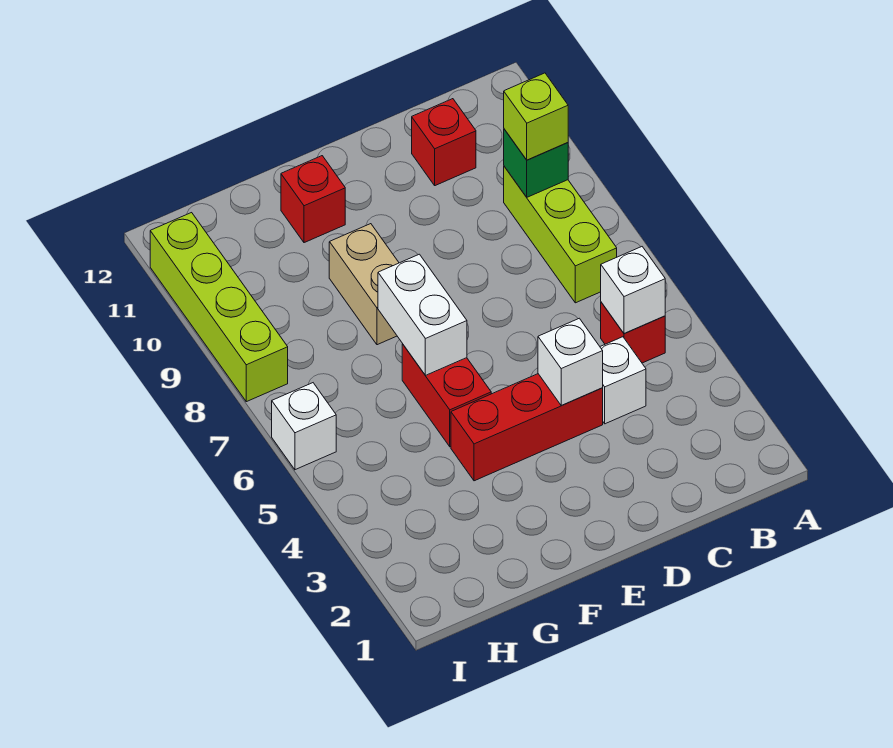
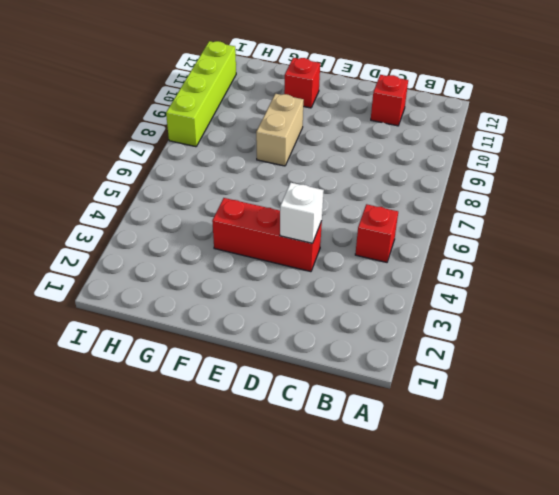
none -> lime 1x3 brick [504,167,617,303]
none -> white 1x1 brick [600,337,646,424]
none -> red 1x2 brick [402,344,491,447]

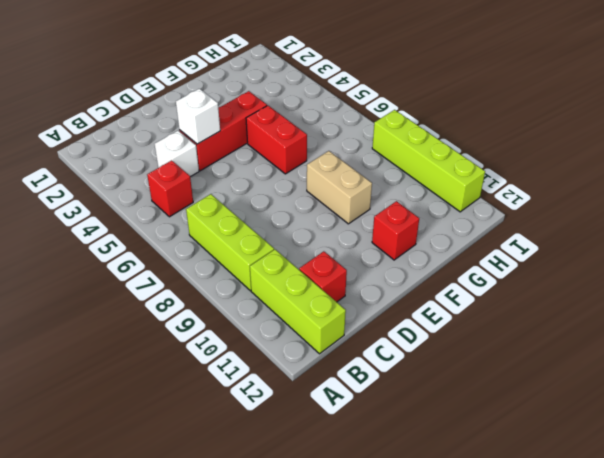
lime 1x3 brick [250,249,346,354] -> none
none -> white 1x1 brick [272,383,336,470]
none -> white 1x1 brick [601,247,665,333]
none -> green 1x1 brick [504,129,568,197]

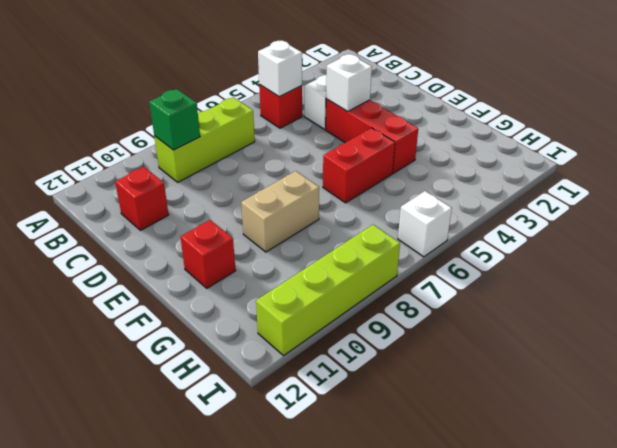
none -> white 1x2 brick [378,254,467,375]
none -> lime 1x1 brick [504,73,568,160]

